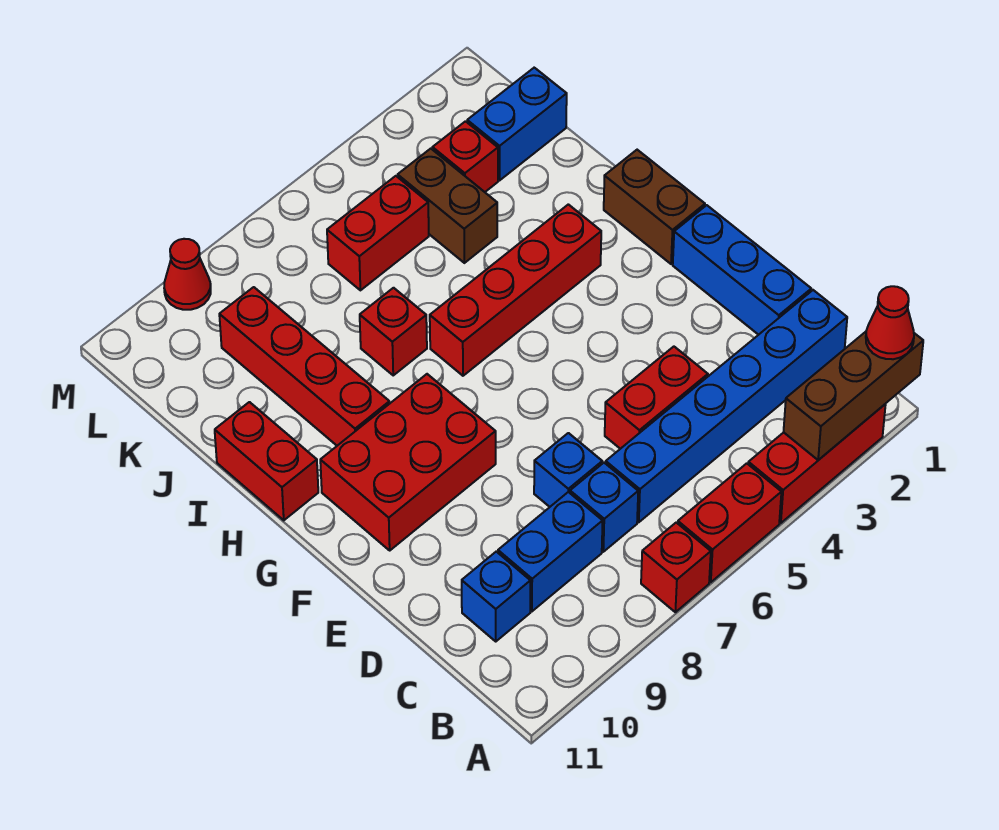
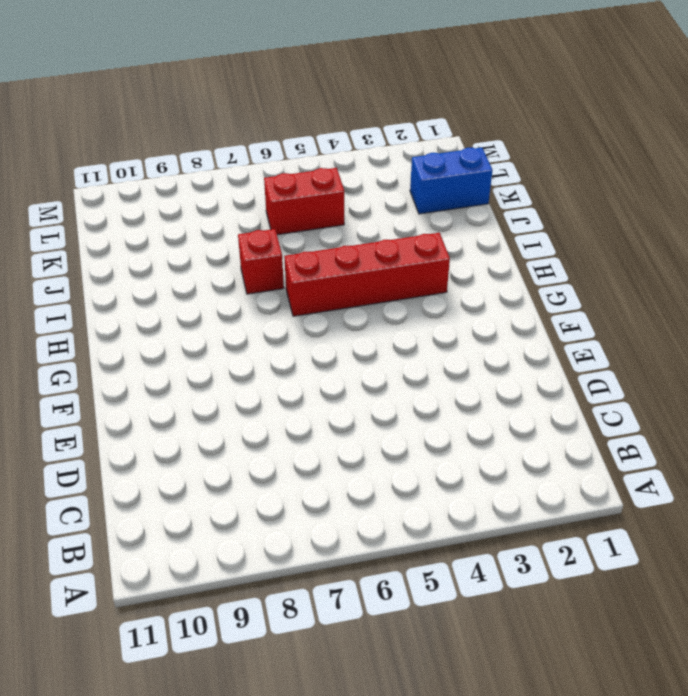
none -> red 1x3 brick [748,404,886,523]
none -> red 1x2 brick [678,463,781,582]
none -> red 1x1 brick [641,523,711,612]

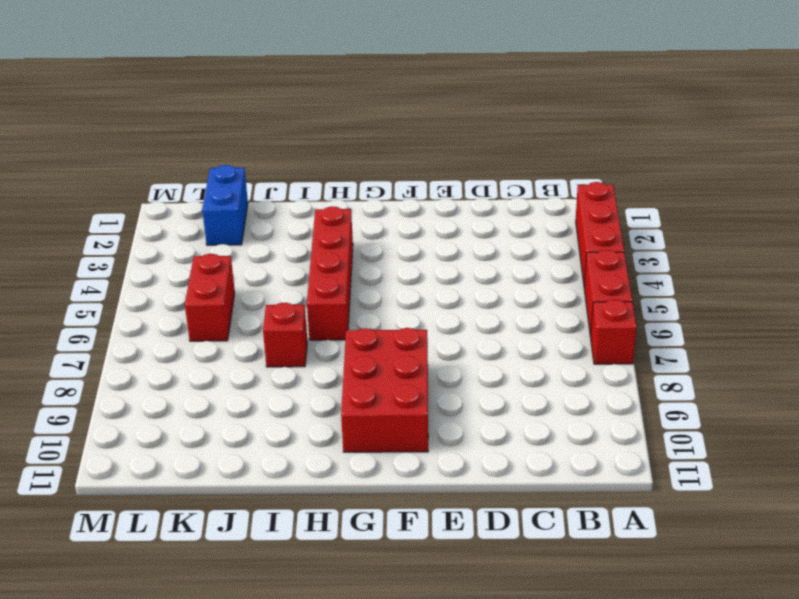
none -> blue 1x6 brick [606,290,847,522]
none -> blue 1x1 brick [570,463,638,552]
none -> blue 1x2 brick [498,492,603,611]

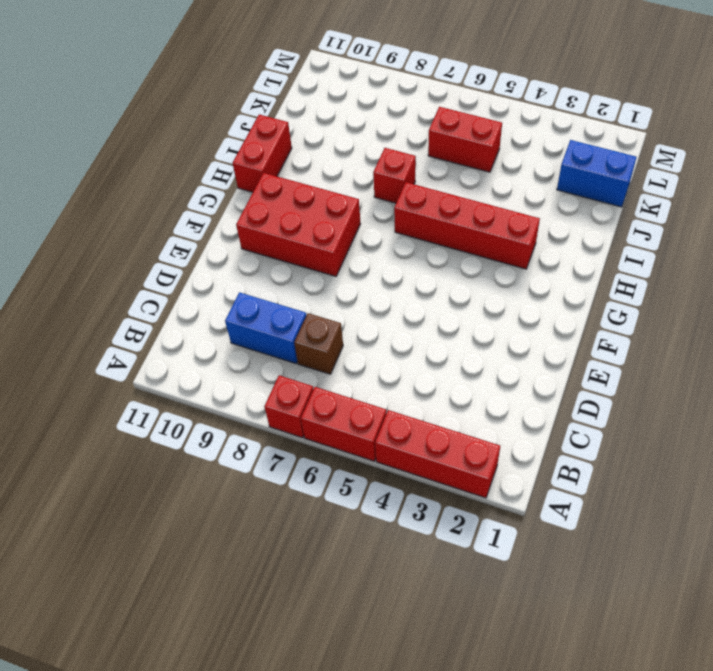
brown 1x1 brick [294,313,343,374] -> blue 1x1 brick [570,463,638,552]
none -> blue 1x6 brick [606,290,847,522]
none -> blue 1x1 brick [462,552,530,641]
none -> blue 1x3 brick [673,205,811,335]

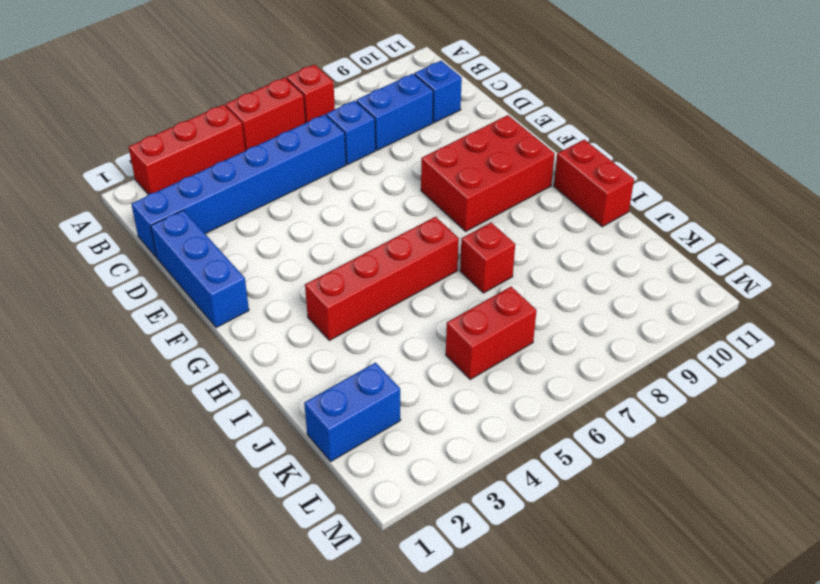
none -> red 1x2 brick [605,347,708,449]
none -> blue 1x1 brick [534,433,602,507]
none -> brown 1x2 brick [604,150,705,264]

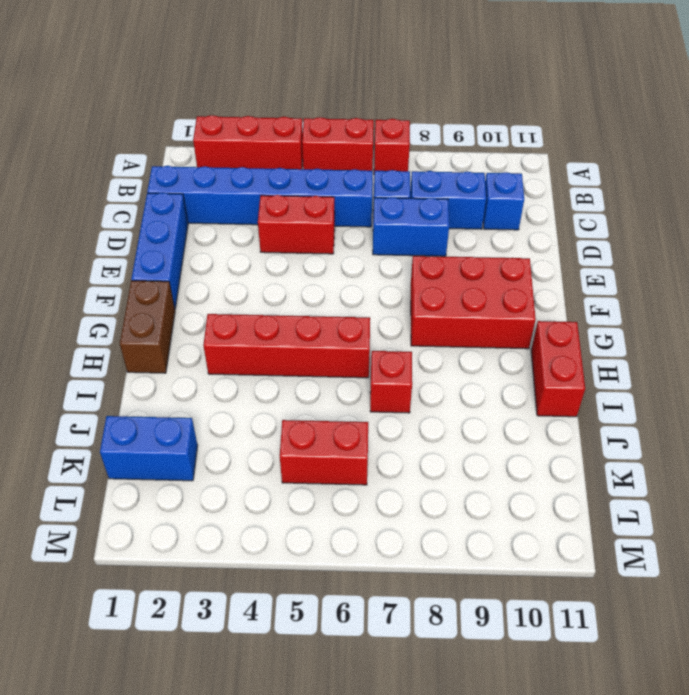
blue 1x2 brick [373,197,449,256] -> blue 1x1 brick [534,433,602,507]
none -> red 1x4 brick [219,287,390,446]
none -> brown 1x2 brick [398,149,497,263]
none -> red 1x1 brick [432,121,498,192]

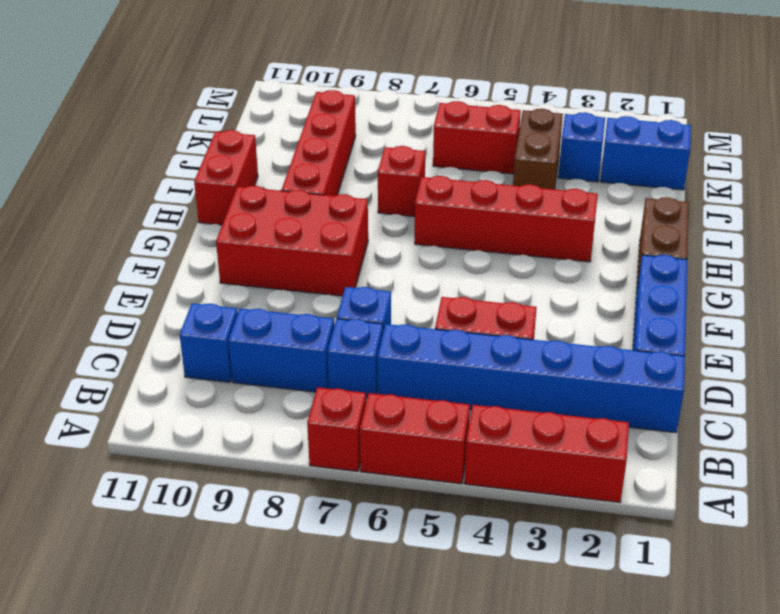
blue 1x1 brick [558,112,605,182] -> red 1x1 brick [432,121,498,192]
none -> red 1x1 cone [164,239,211,310]
none -> brown 1x3 brick [784,332,923,460]
none -> red 1x1 cone [866,286,914,359]

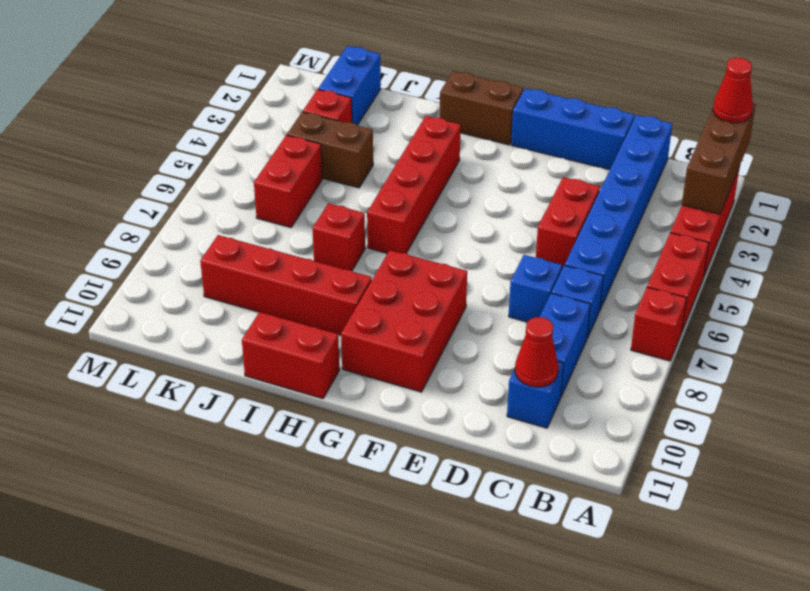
red 1x1 cone [515,317,559,387] -> red 1x1 cone moved to [164,239,211,310]

